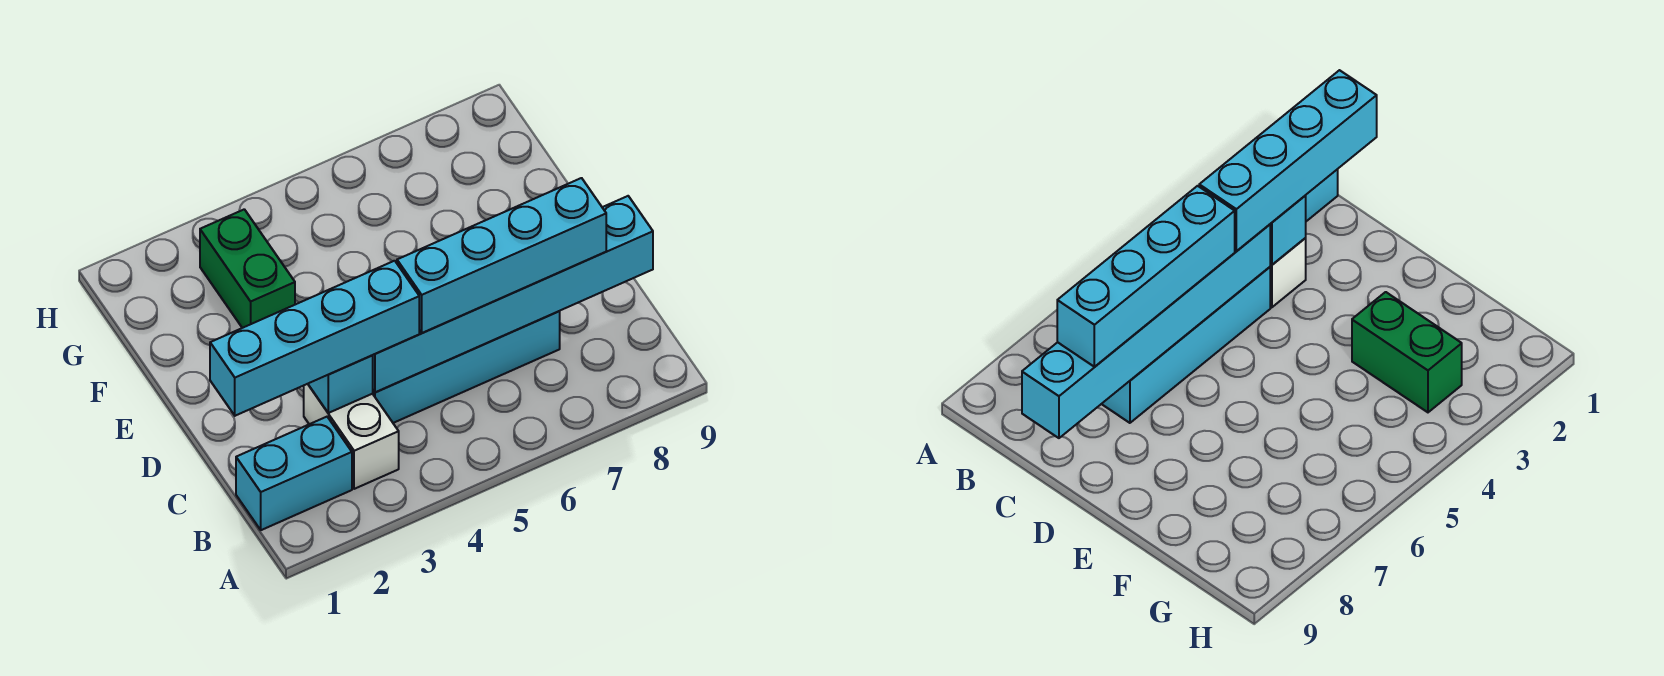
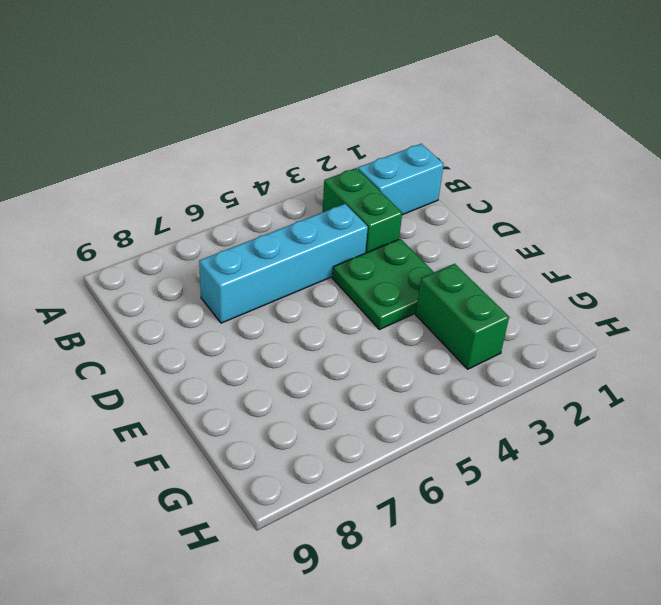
green 1x2 brick [322,168,402,253] -> white 1x2 brick [304,384,399,489]
green 2x2 plate [333,239,434,329] -> none
none -> cyan 1x1 brick [308,355,373,413]
none -> cyan 1x6 brick [373,196,653,392]

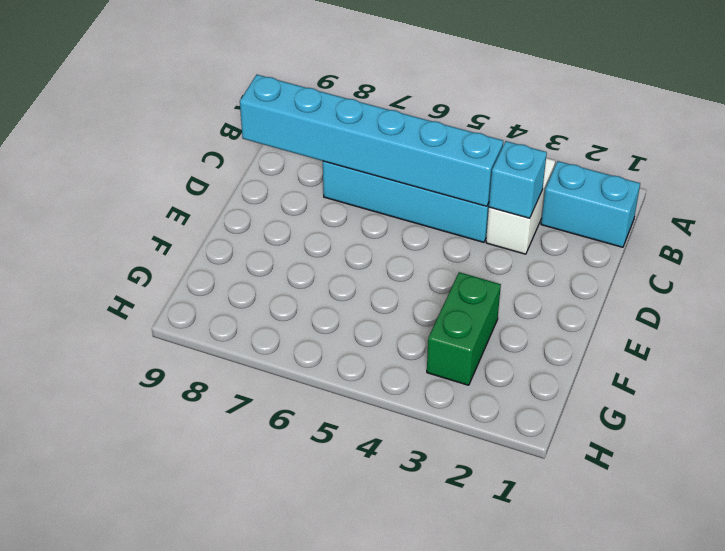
none -> cyan 1x4 brick [210,261,419,416]
none -> cyan 1x4 brick [397,178,606,333]

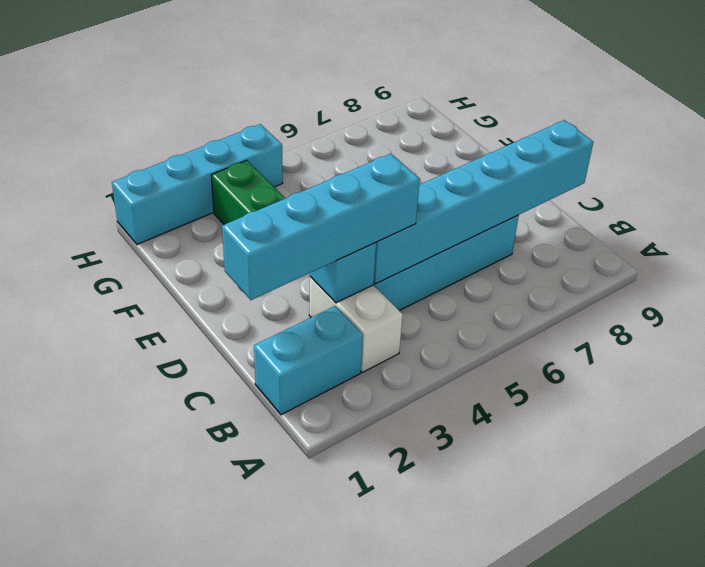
cyan 1x4 brick [112,124,283,244] -> cyan 1x4 brick moved to [397,178,606,333]

